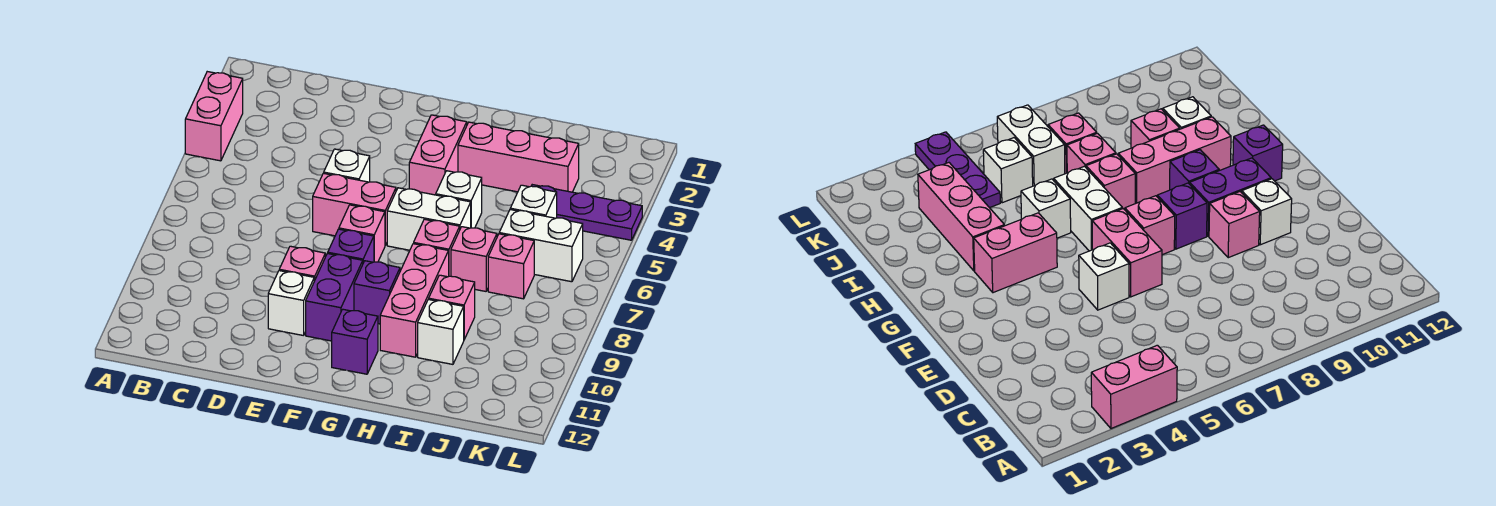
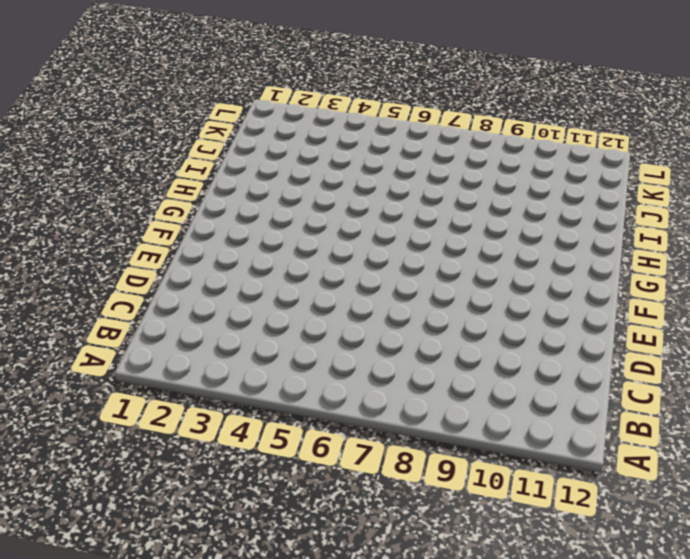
none -> pink 1x2 brick [185,72,243,161]
none -> white 1x1 brick [324,149,370,182]
none -> pink 1x2 brick [313,173,396,245]

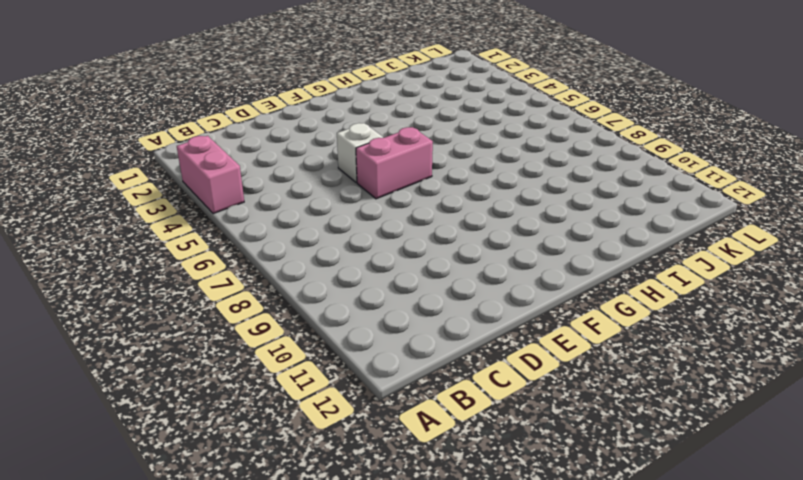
none -> pink 1x1 brick [279,246,325,281]
none -> white 1x1 brick [268,271,314,336]
none -> pink 1x1 brick [339,205,385,262]

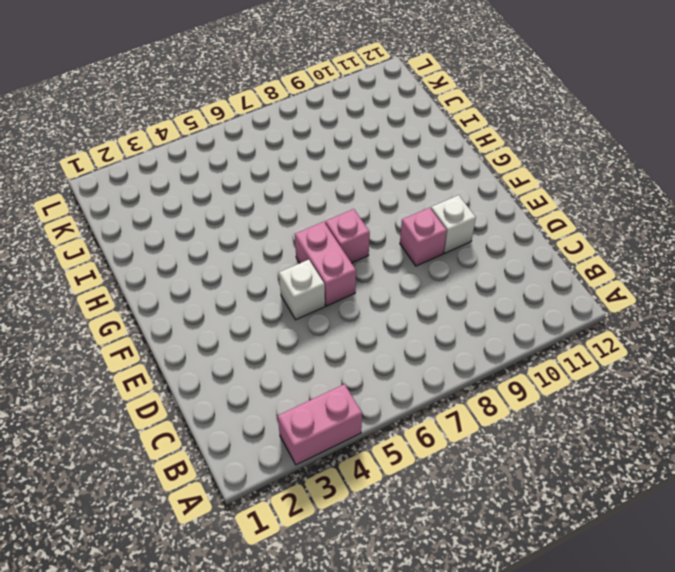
none -> purple 1x1 brick [328,229,374,263]
none -> purple 1x2 brick [306,253,363,341]
none -> pink 1x2 brick [409,115,467,195]

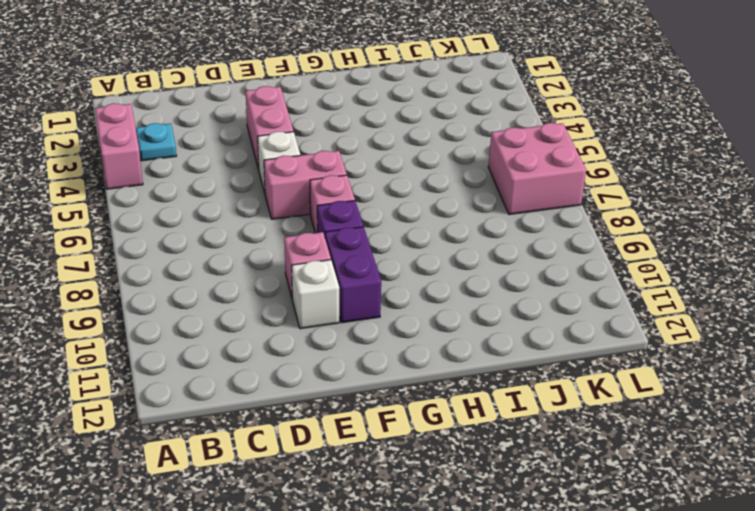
cyan 1x1 plate [136,123,176,161] -> none
pink 1x2 brick [246,86,293,169] -> pink 1x2 brick moved to [409,115,467,195]
pink 2x2 brick [488,123,586,215] -> white 1x2 brick [499,210,583,282]
none -> white 1x2 brick [387,188,471,250]
none -> purple 1x1 brick [354,261,400,324]
none -> purple 1x1 brick [332,309,378,374]

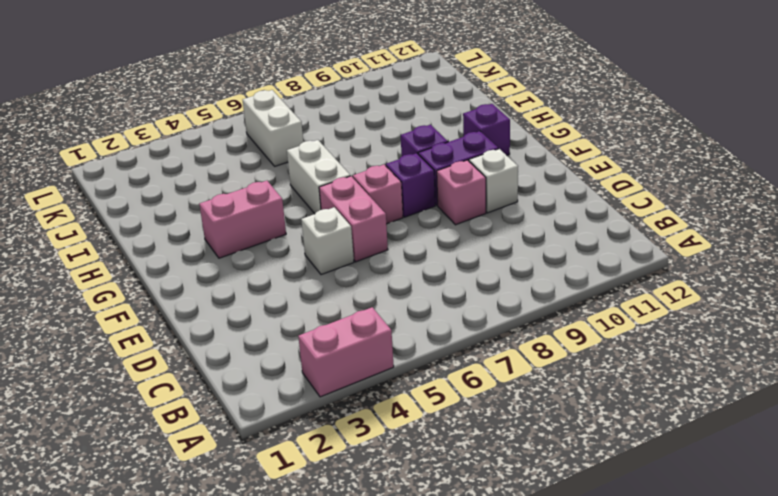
none -> pink 1x3 brick [458,122,579,192]
none -> white 1x1 brick [436,171,482,228]
none -> pink 1x1 brick [414,219,460,276]

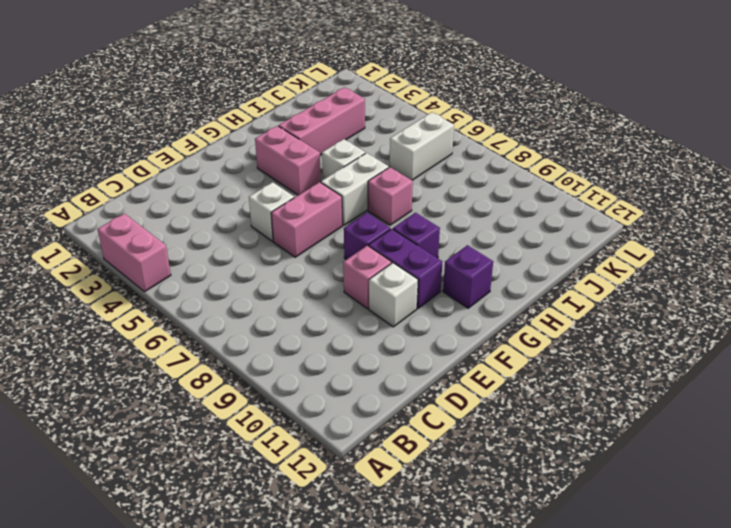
none -> pink 1x1 brick [339,205,385,262]
none -> pink 1x3 brick [380,244,449,357]
none -> pink 1x1 brick [451,227,497,291]

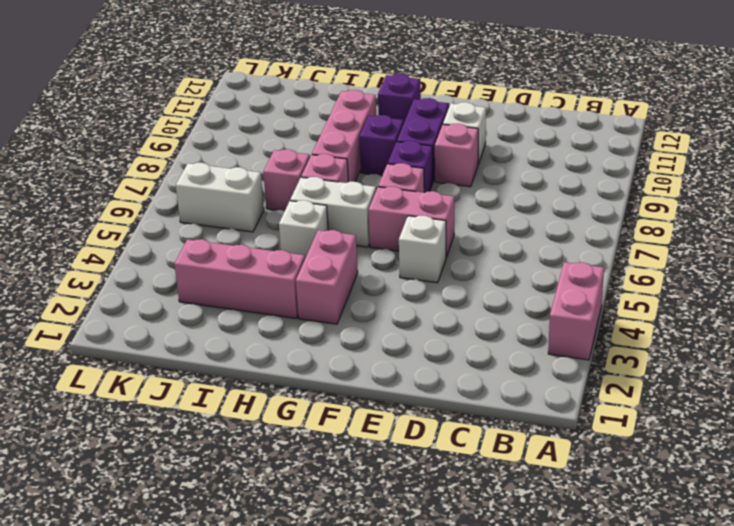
none -> pink 1x1 brick [429,275,475,339]
none -> white 1x1 brick [418,299,464,364]
none -> purple 1x3 plate [532,185,642,240]

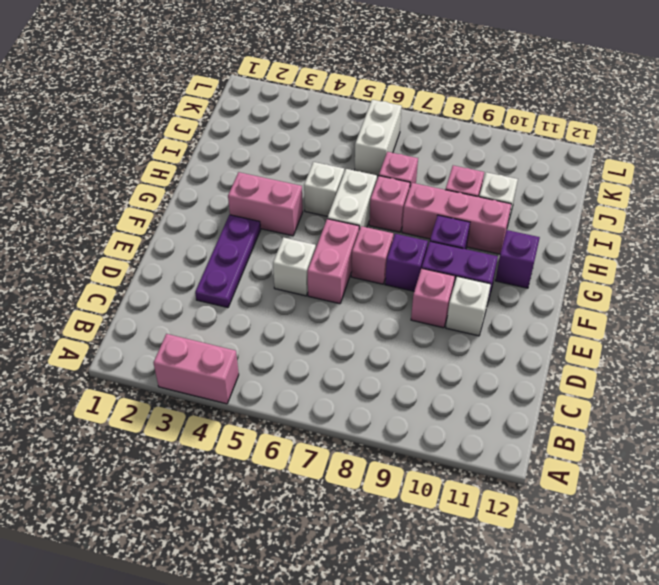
purple 1x3 plate [195,215,261,308] -> purple 1x3 plate moved to [532,185,642,240]
none -> pink 1x3 brick [458,122,579,192]
none -> white 1x1 brick [510,185,557,218]
none -> pink 1x1 brick [488,234,534,299]

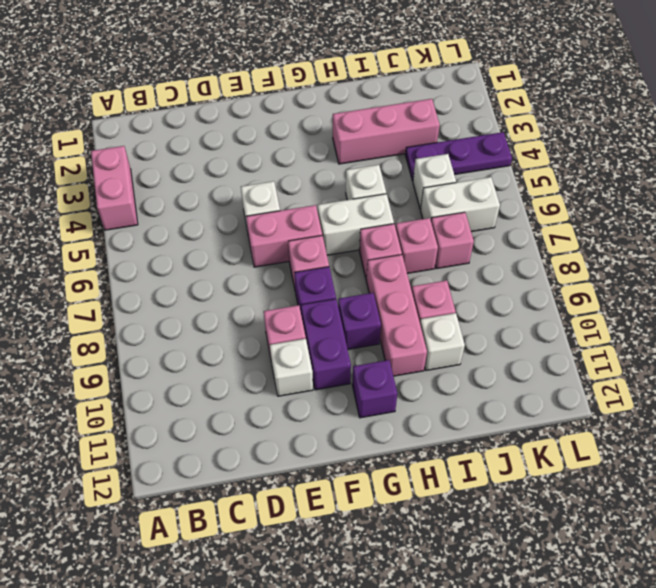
none -> pink 1x2 brick [409,115,467,195]

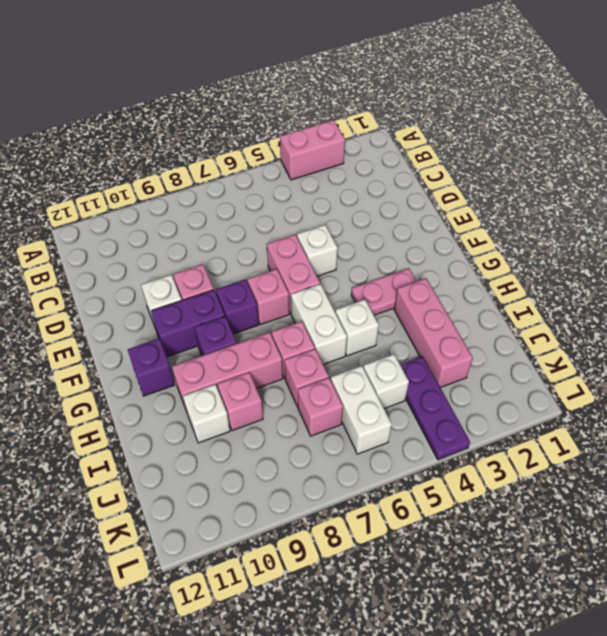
pink 1x2 plate [351,269,416,315] -> pink 1x2 brick [409,115,467,195]

